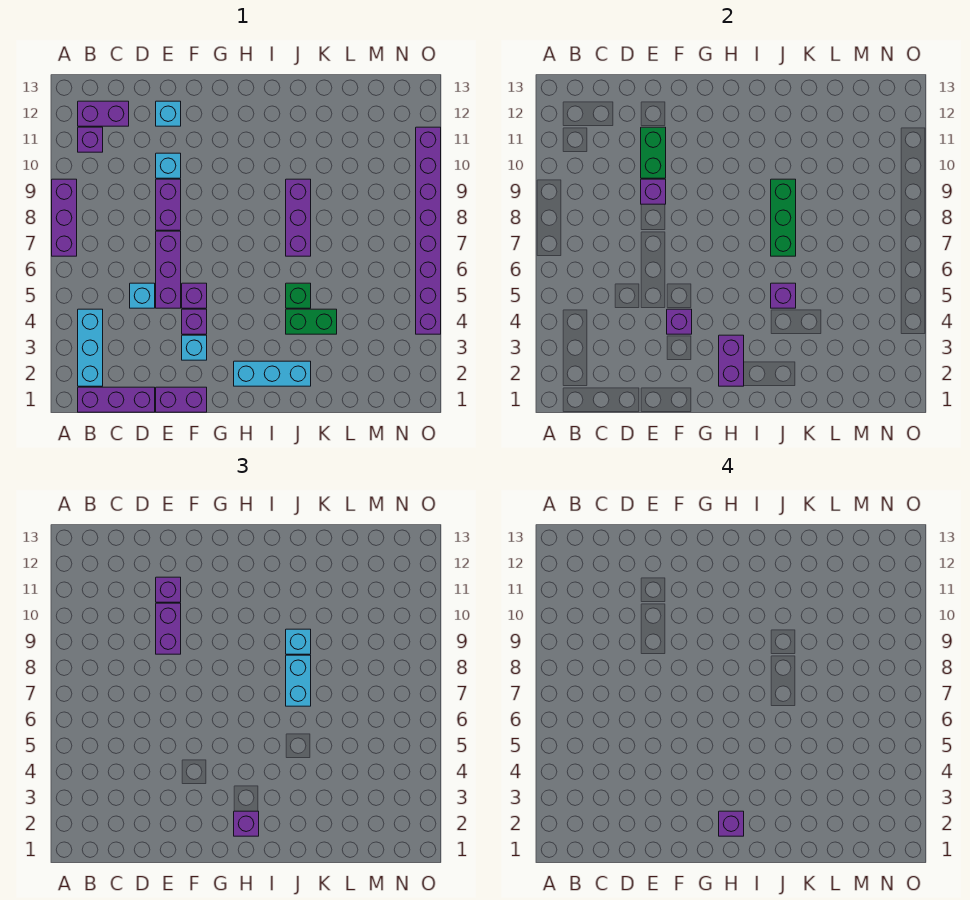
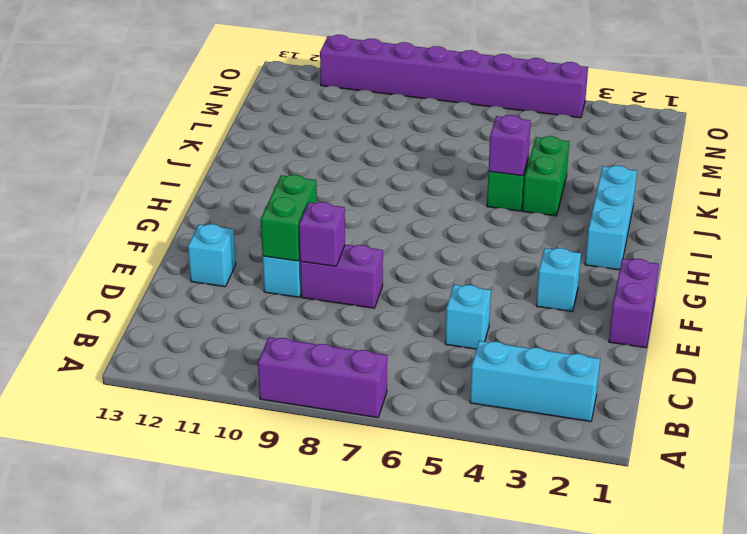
green 1x2 brick [261,175,317,261] -> green 1x2 brick turned to [641,127,666,178]
none -> purple 1x3 brick [78,387,155,412]
none -> purple 1x1 brick [78,127,103,152]
none -> purple 1x2 brick [78,101,129,126]
none -> purple 1x3 brick [156,231,181,308]

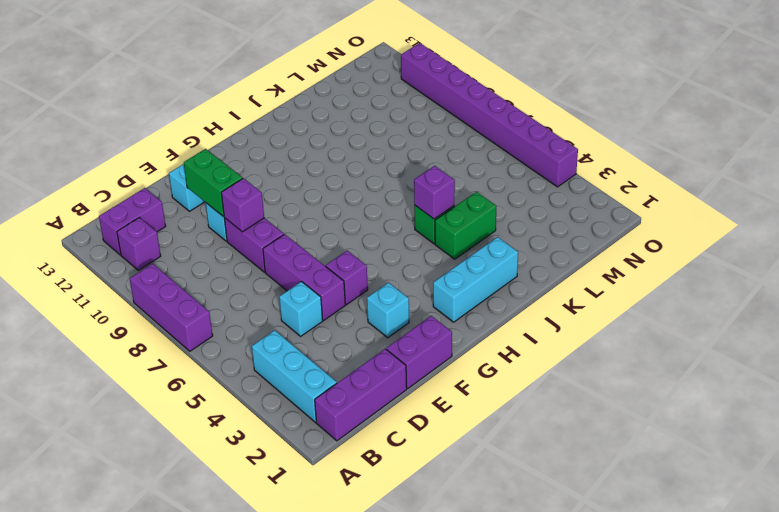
none -> purple 1x1 brick [182,309,207,334]
none -> purple 1x3 brick [286,179,311,256]
none -> purple 1x1 brick [667,309,692,334]
none -> purple 1x2 brick [719,335,744,386]

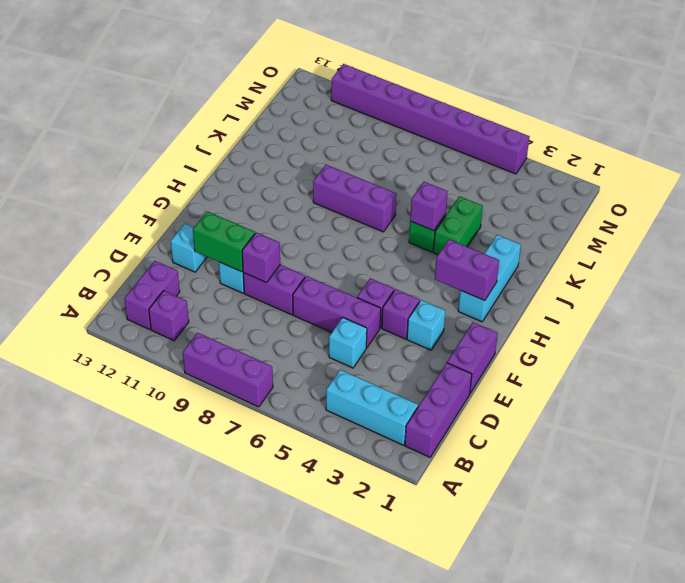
none -> purple 1x1 brick [667,309,692,334]
none -> green 1x3 brick [771,179,796,256]
none -> purple 1x2 brick [156,603,181,654]
none -> purple 1x1 brick [156,577,181,602]

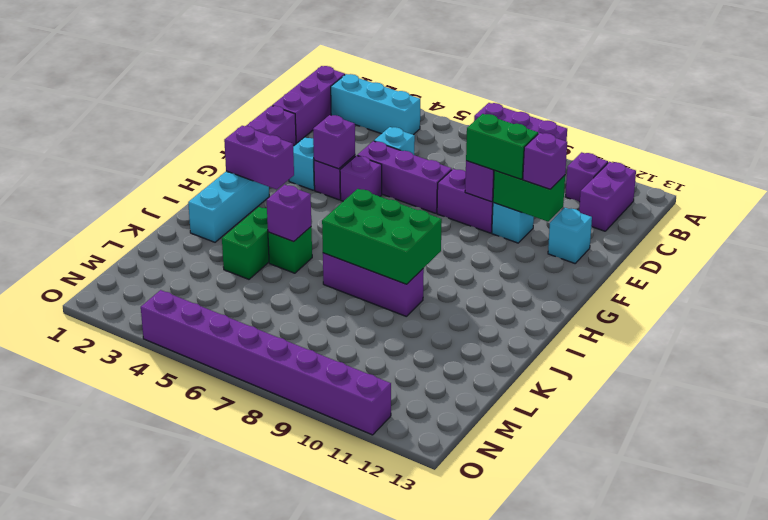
green 1x2 brick [466,114,538,179] -> purple 1x2 brick [156,603,181,654]
green 2x3 brick [322,189,442,284] -> green 1x3 brick [771,179,796,256]
none -> purple 1x1 brick [234,811,259,836]
none -> cyan 1x2 brick [286,655,311,706]
none -> cyan 1x1 brick [286,629,311,654]
none -> purple 1x1 brick [719,811,744,836]

